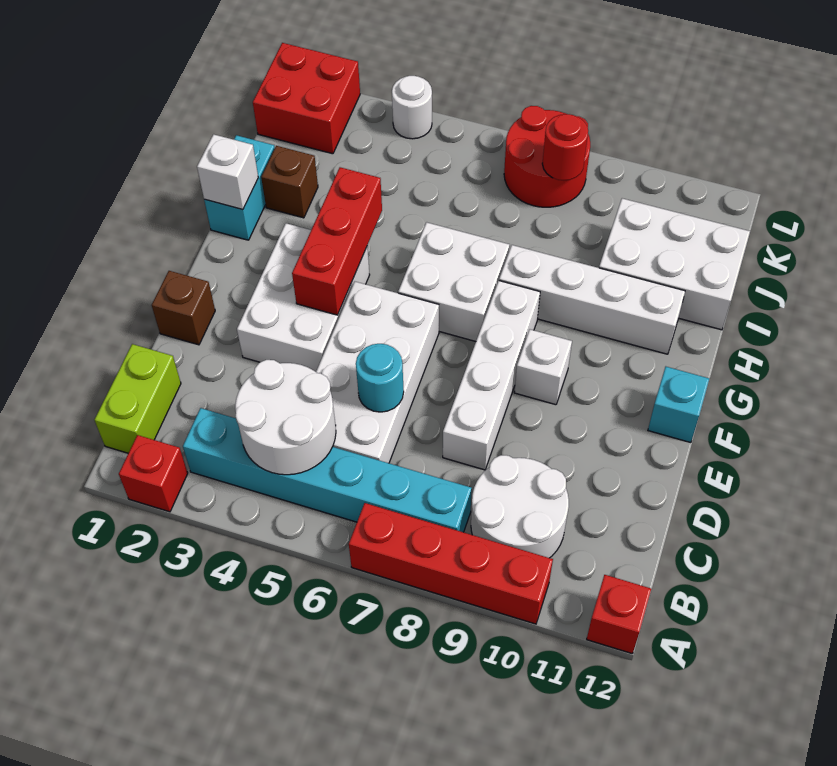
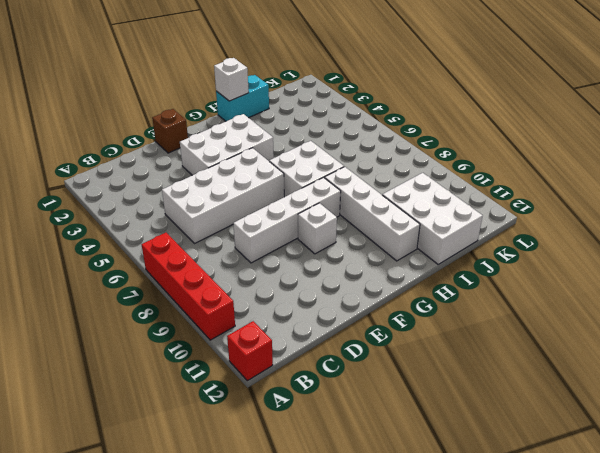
none -> red 1x1 brick [119,435,188,512]
none -> lime 1x2 brick [94,344,181,453]
none -> cyan 1x6 brick [183,408,472,532]

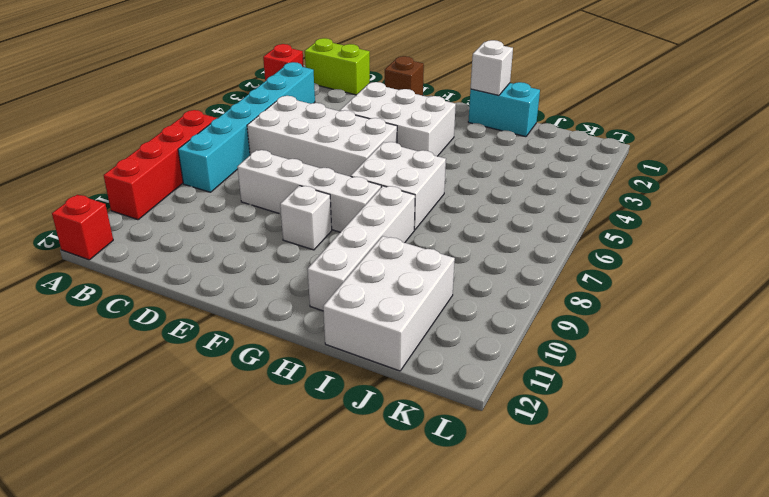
none -> white 2x2 round brick [471,455,569,558]
none -> cyan 1x1 brick [648,367,709,443]
none -> brown 1x1 brick [261,146,318,218]

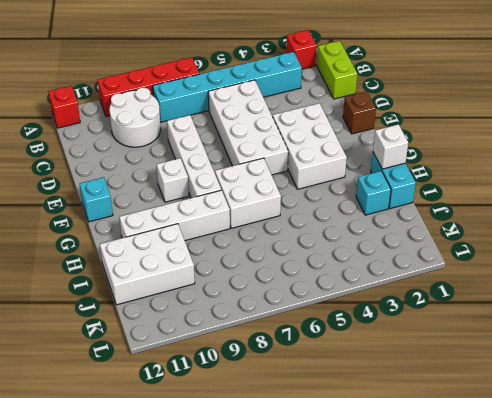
cyan 1x1 brick [356,171,391,215] -> brown 1x1 brick [261,146,318,218]
none -> red 2x2 brick [253,43,360,154]
none -> red 2x2 round brick [504,106,590,207]
none -> white 1x1 round brick [392,76,432,139]

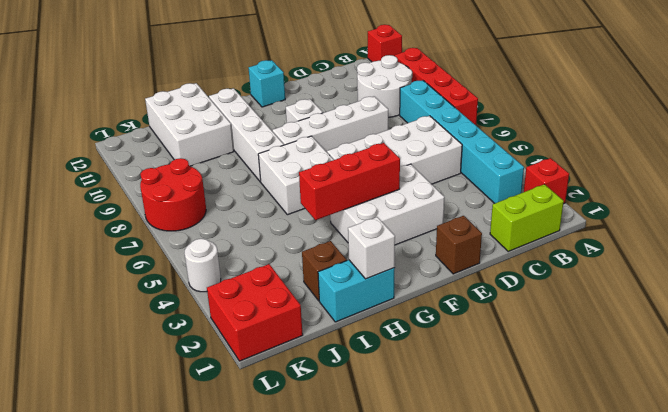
none -> white 2x2 round brick [235,360,336,475]
none -> cyan 1x1 round brick [356,344,404,412]
none -> red 1x1 round brick [542,114,588,180]

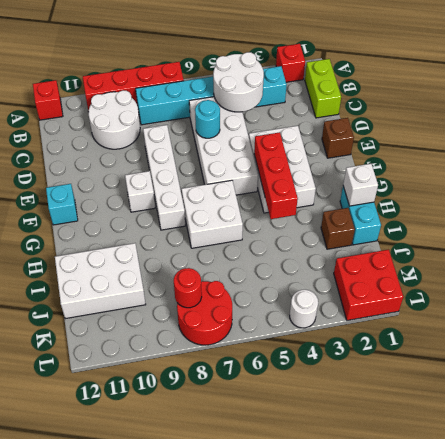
none -> white 1x4 brick [499,245,685,354]

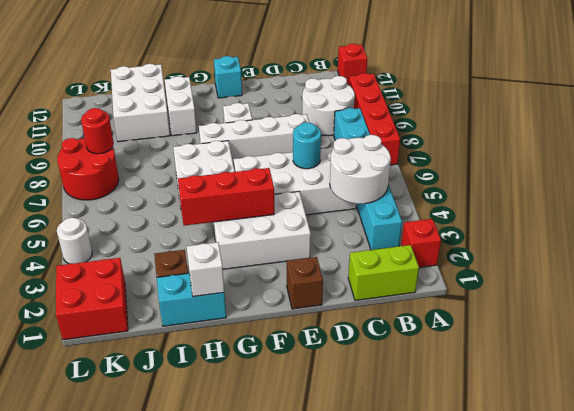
white 1x2 brick [165,76,197,136] -> white 1x4 brick [499,245,685,354]

